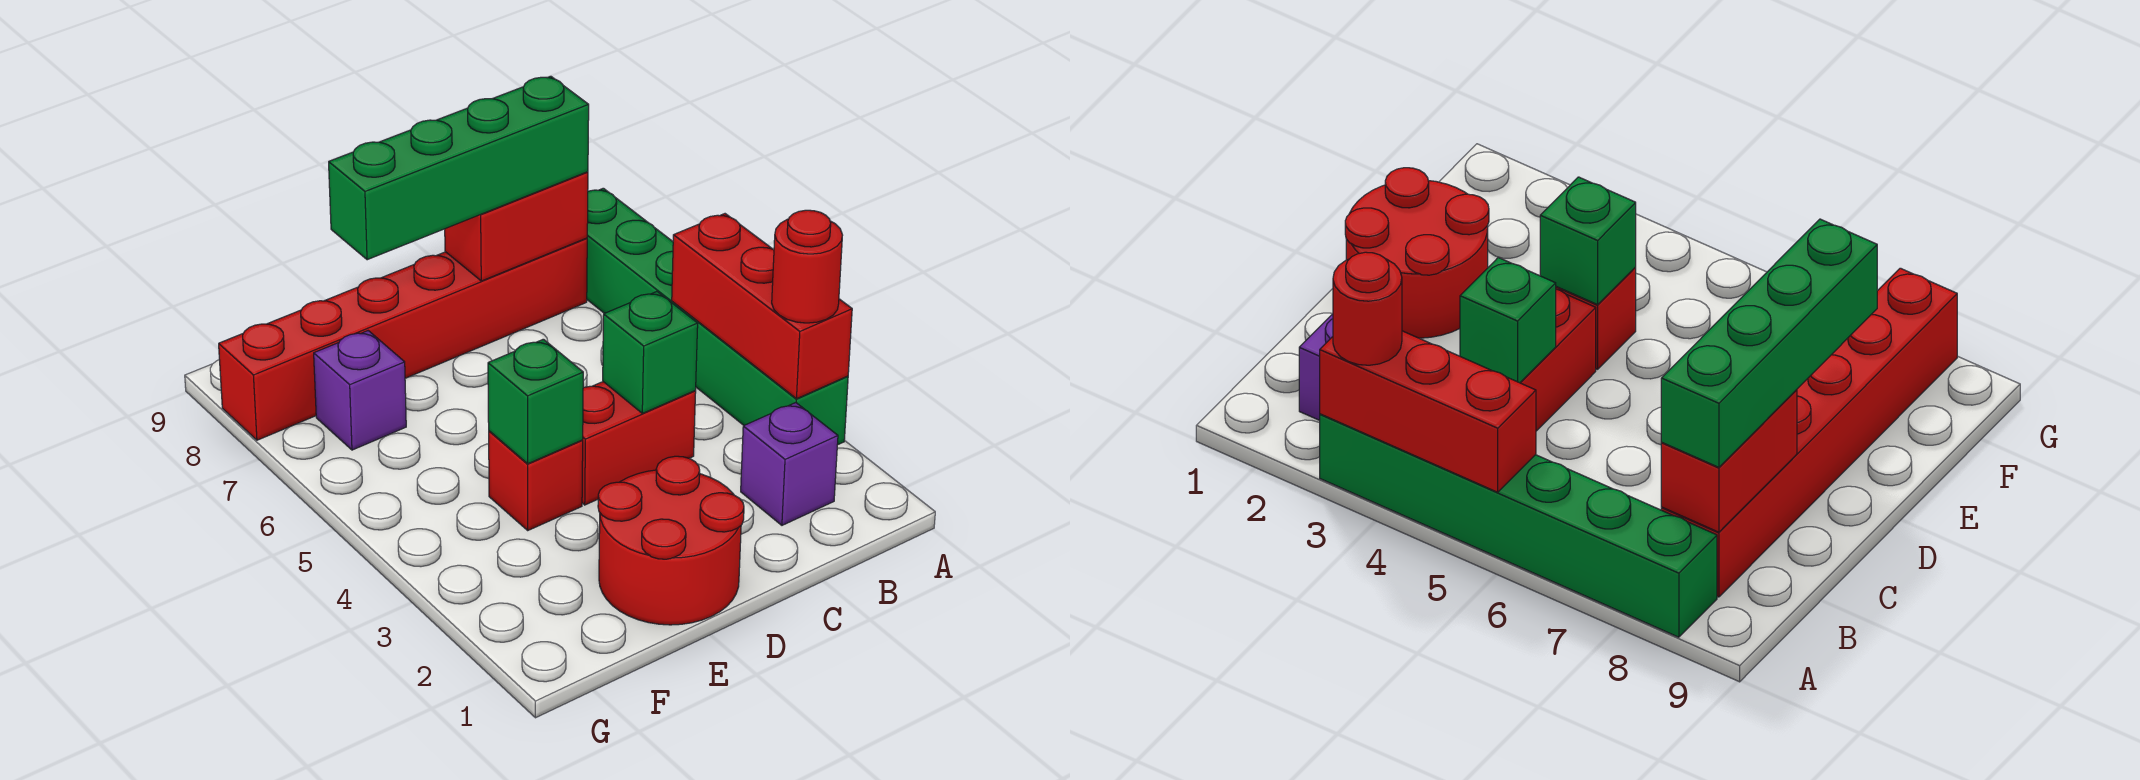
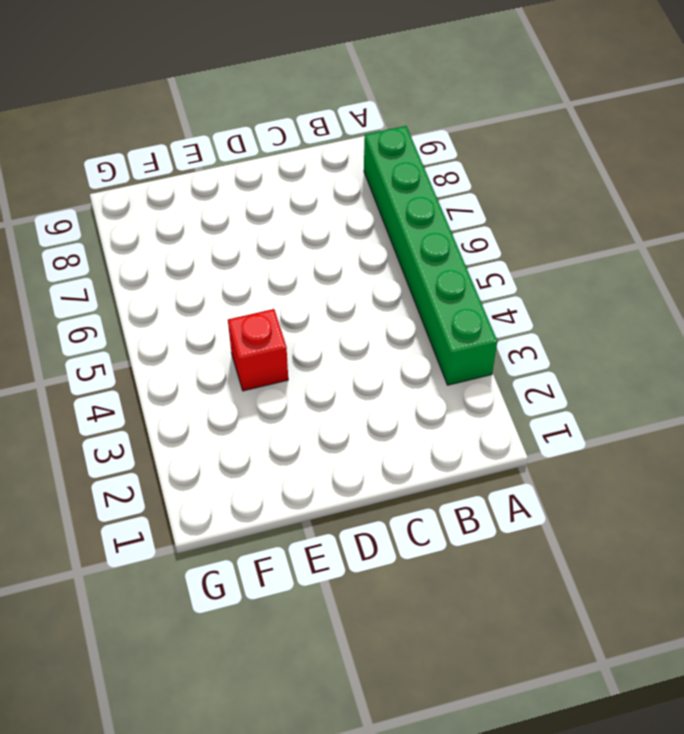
none -> purple 1x1 brick [741,403,838,525]
none -> red 1x6 brick [219,238,587,440]
none -> red 1x2 brick [582,382,696,505]

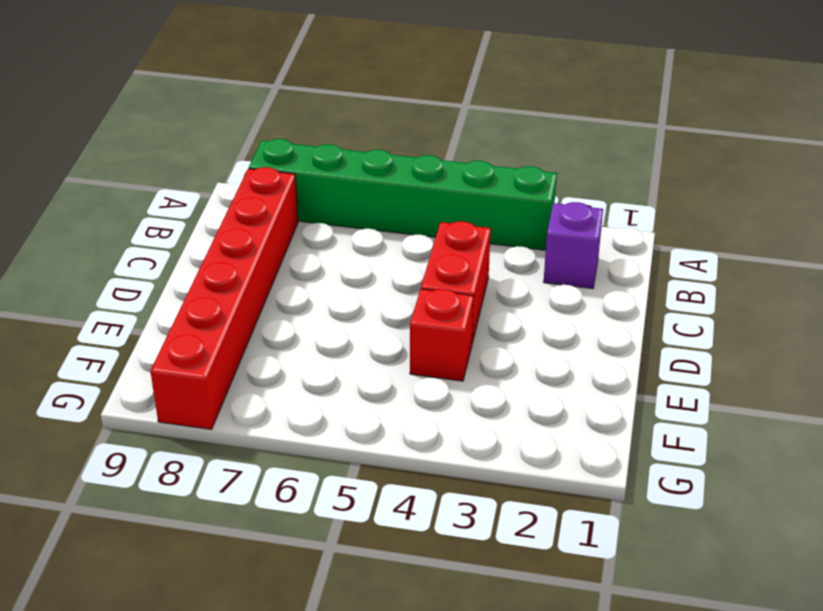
none -> red 2x2 round brick [598,456,744,625]
none -> purple 1x1 brick [314,331,406,450]
none -> red 1x3 brick [672,214,852,399]

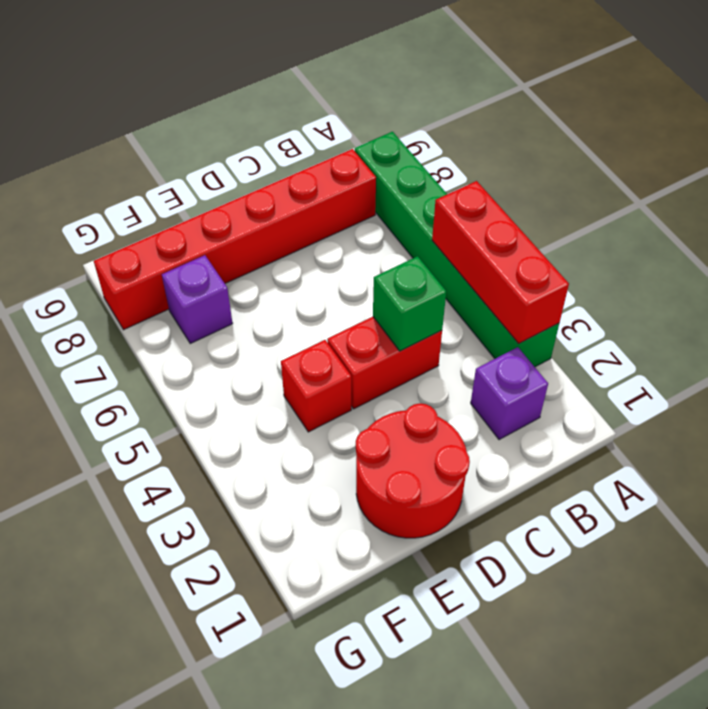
none -> red 1x2 brick [445,172,588,281]
none -> green 1x1 brick [488,339,583,464]
none -> red 1x1 round brick [772,210,842,323]

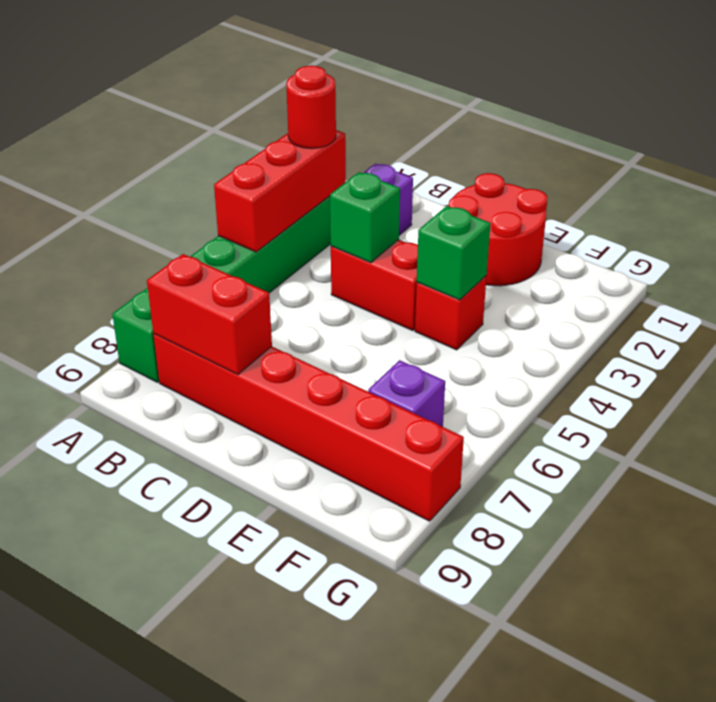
none -> green 1x4 brick [329,76,589,260]

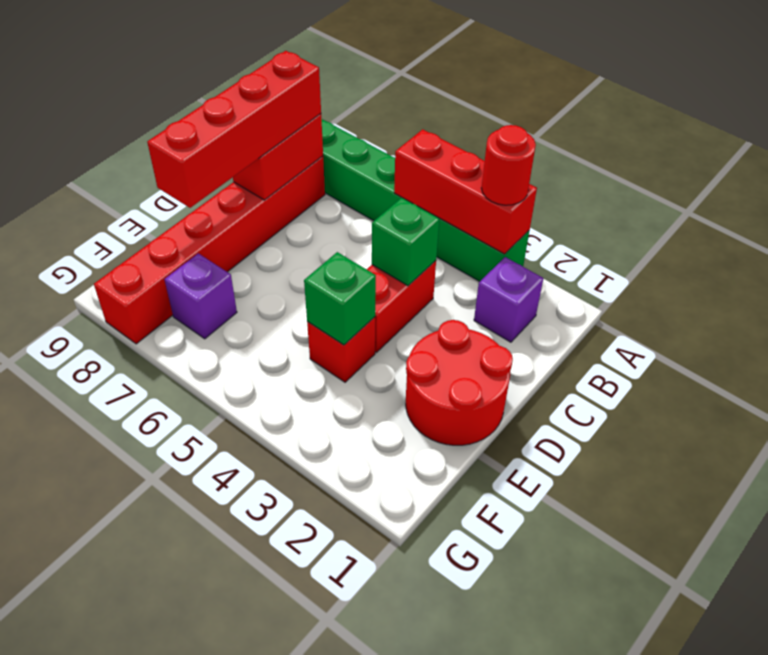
red 1x4 brick [147,51,321,208] -> green 1x4 brick [329,76,589,260]

